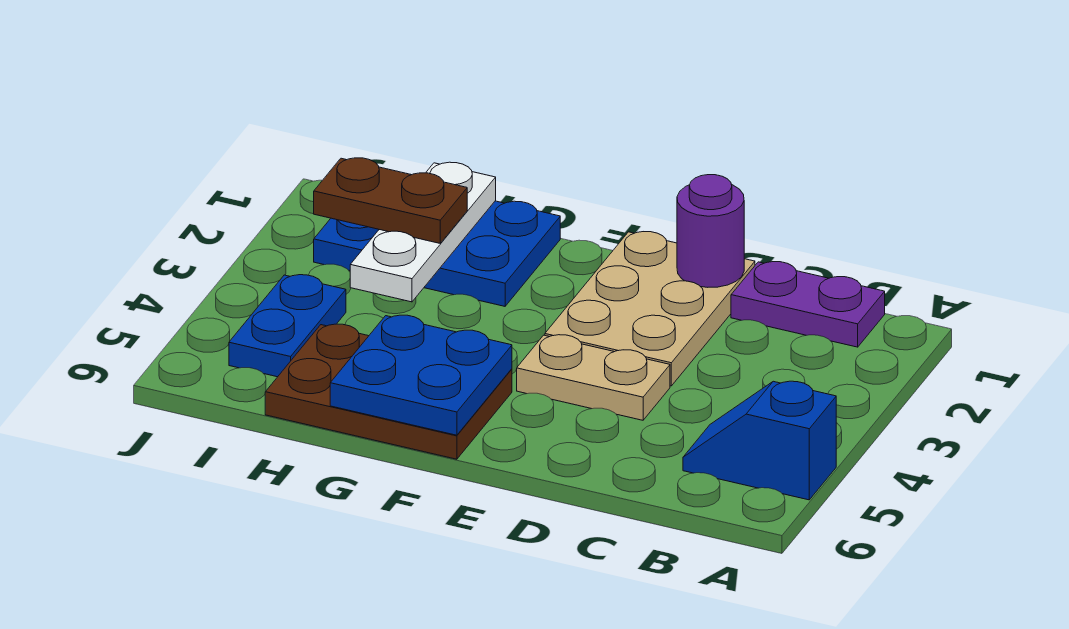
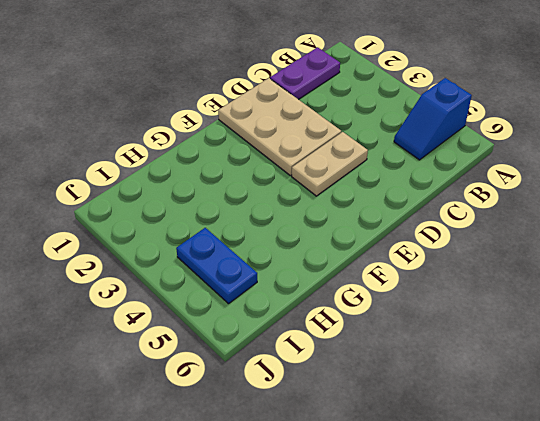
none -> brown 2x3 plate [265,324,512,459]
none -> blue 2x3 plate [314,201,560,306]

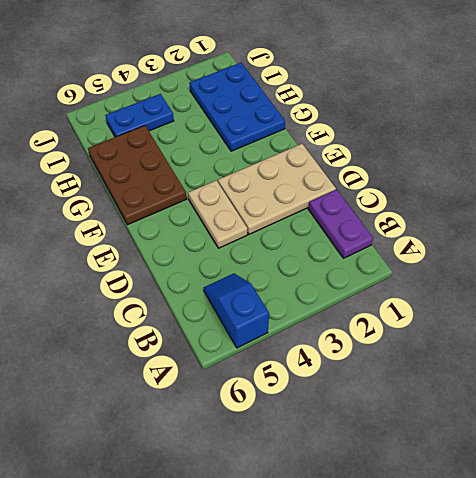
none -> purple 1x1 round brick [677,175,744,287]
none -> blue 2x2 plate [330,315,512,435]

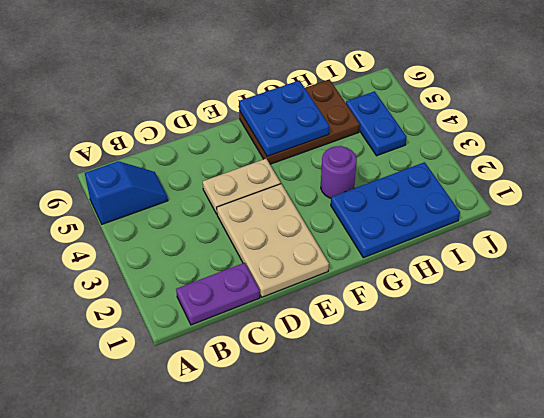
purple 1x1 round brick [321,146,357,198] -> purple 1x1 round brick moved to [677,175,744,287]
none -> white 1x3 plate [350,162,496,302]
none -> brown 1x2 plate [314,158,467,243]

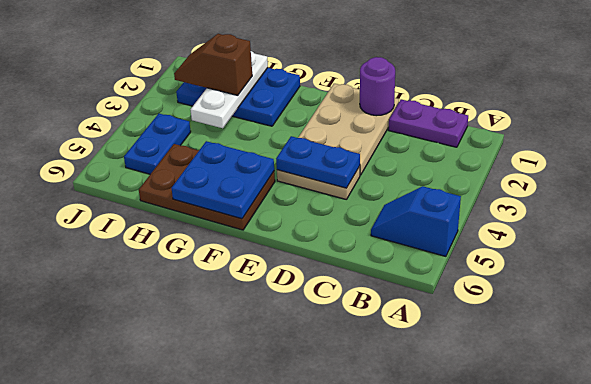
blue 1x2 plate [276,136,360,188] -> none
brown 1x2 slope [174,34,252,95] -> brown 1x2 plate [314,158,467,243]

